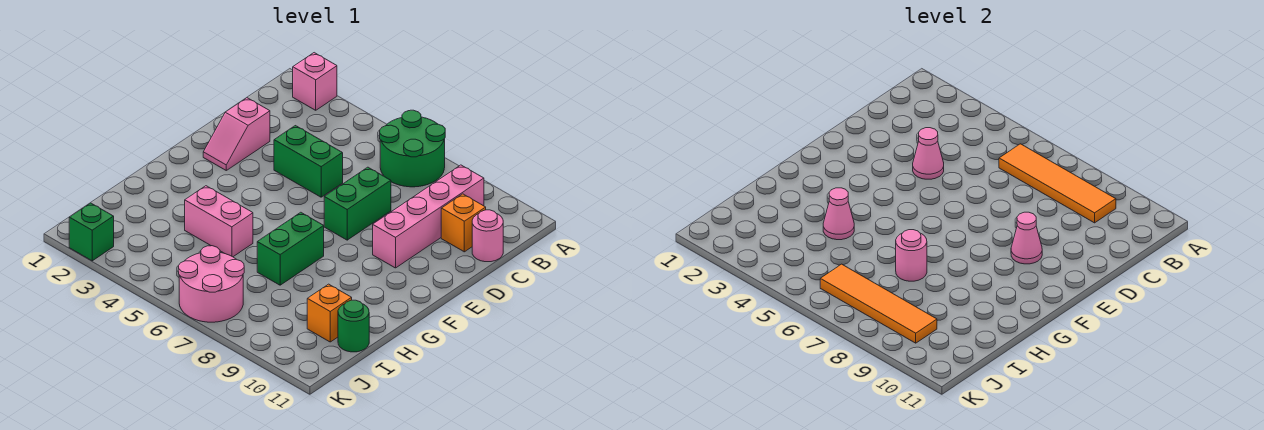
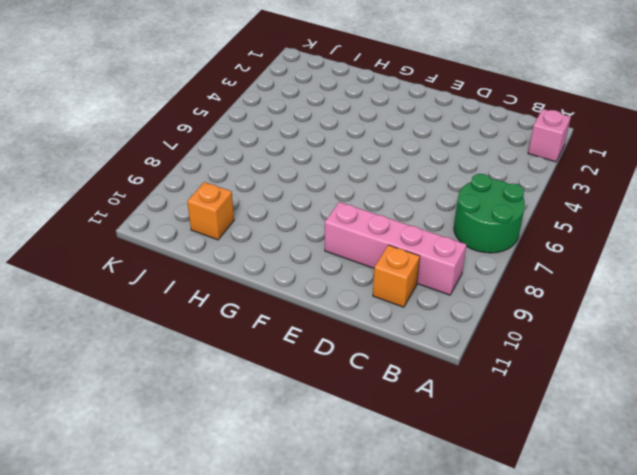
none -> pink 1x1 round brick [472,210,503,262]
none -> pink 1x2 slope [203,98,270,170]
none -> green 1x2 brick [274,126,343,197]

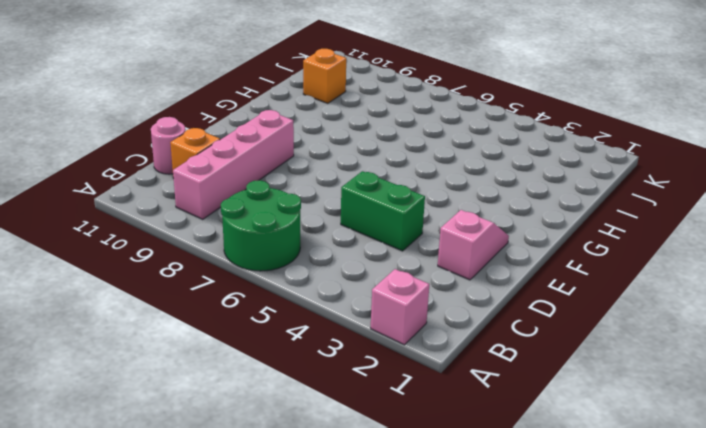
none -> green 1x2 brick [324,167,391,240]
none -> green 1x2 brick [257,212,324,285]
none -> pink 1x2 brick [185,186,253,257]

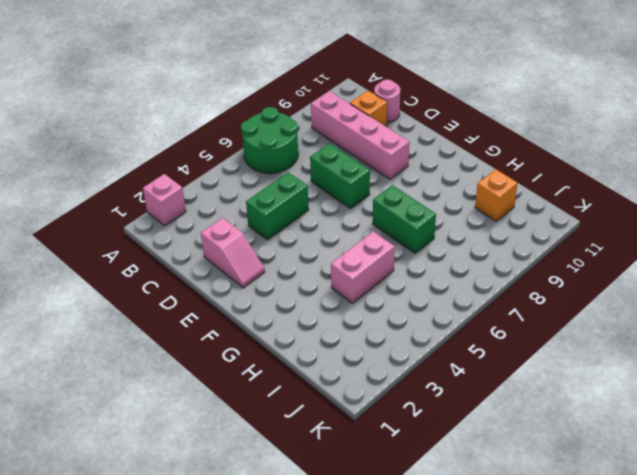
none -> green 1x1 round brick [338,300,369,352]
none -> pink 2x2 round brick [178,246,244,322]
none -> green 1x1 brick [69,203,114,261]

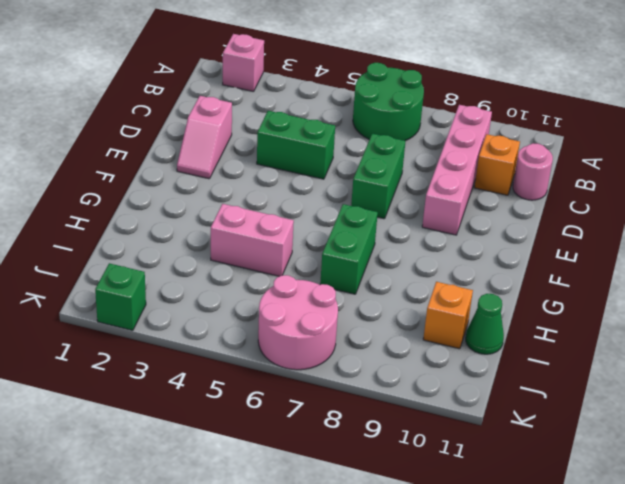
green 1x1 cone [466,294,504,354] -> green 1x1 round brick [338,300,369,352]
none -> orange 1x4 tile [999,144,1116,223]
none -> pink 1x1 cone [913,128,944,179]
none -> pink 1x1 cone [1011,212,1042,264]

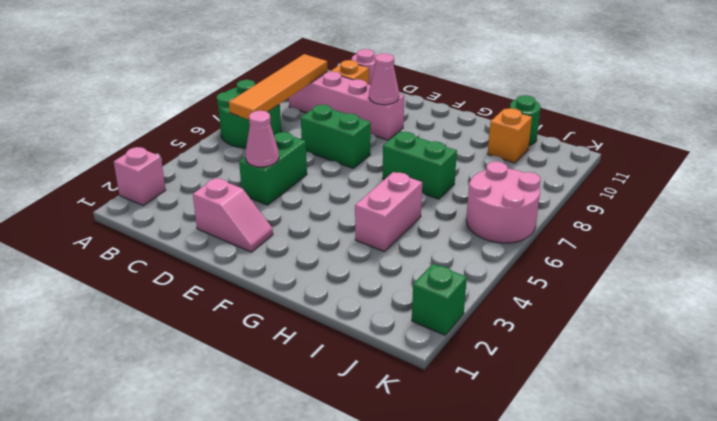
none -> pink 1x1 cone [823,188,854,240]
none -> pink 1x1 round brick [896,230,927,281]
none -> orange 1x4 tile [820,264,937,343]

